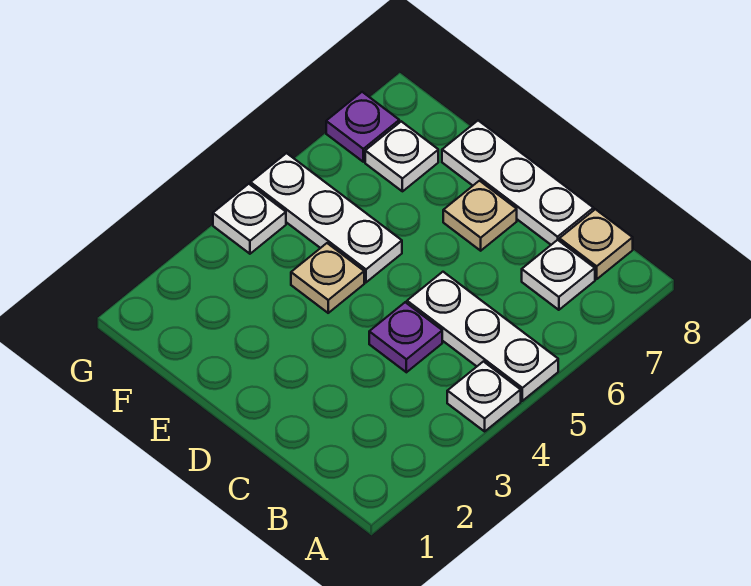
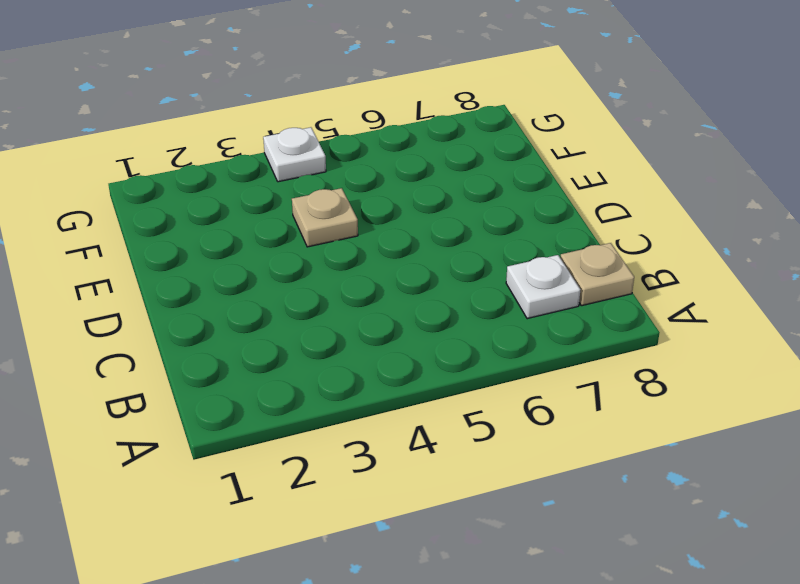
none -> white 1x1 plate [447,362,521,431]
none -> white 1x3 plate [407,272,558,401]
none -> purple 1x1 plate [369,302,442,372]

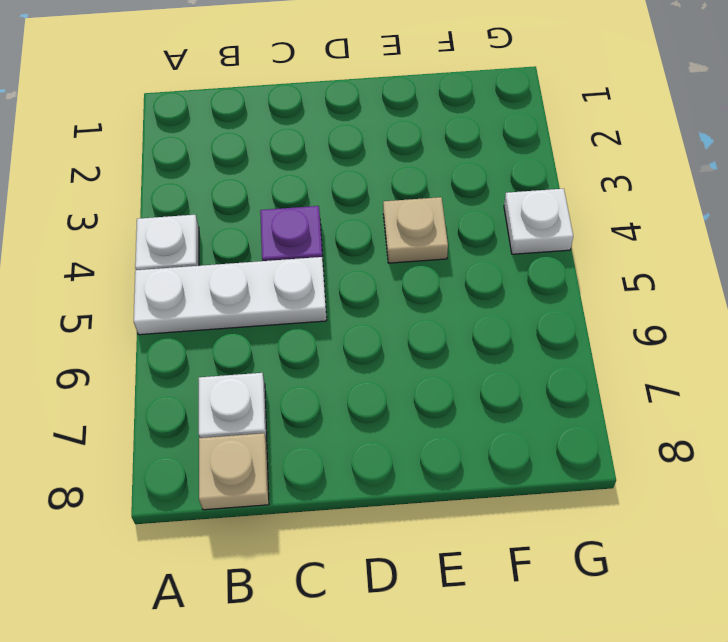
none -> white 1x3 plate [442,121,594,245]
none -> tan 1x1 plate [443,181,517,251]
none -> white 1x3 plate [251,153,402,282]

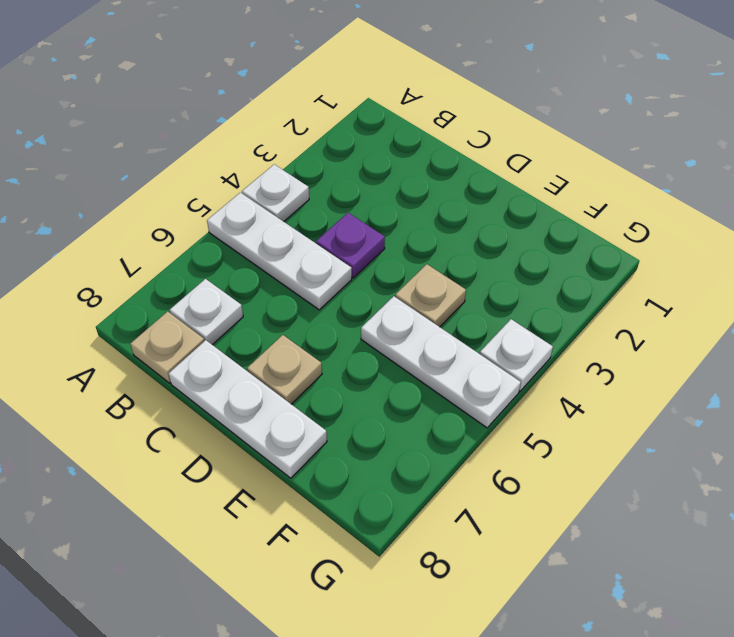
none -> white 1x1 plate [365,121,438,191]
none -> purple 1x1 plate [326,92,399,162]

